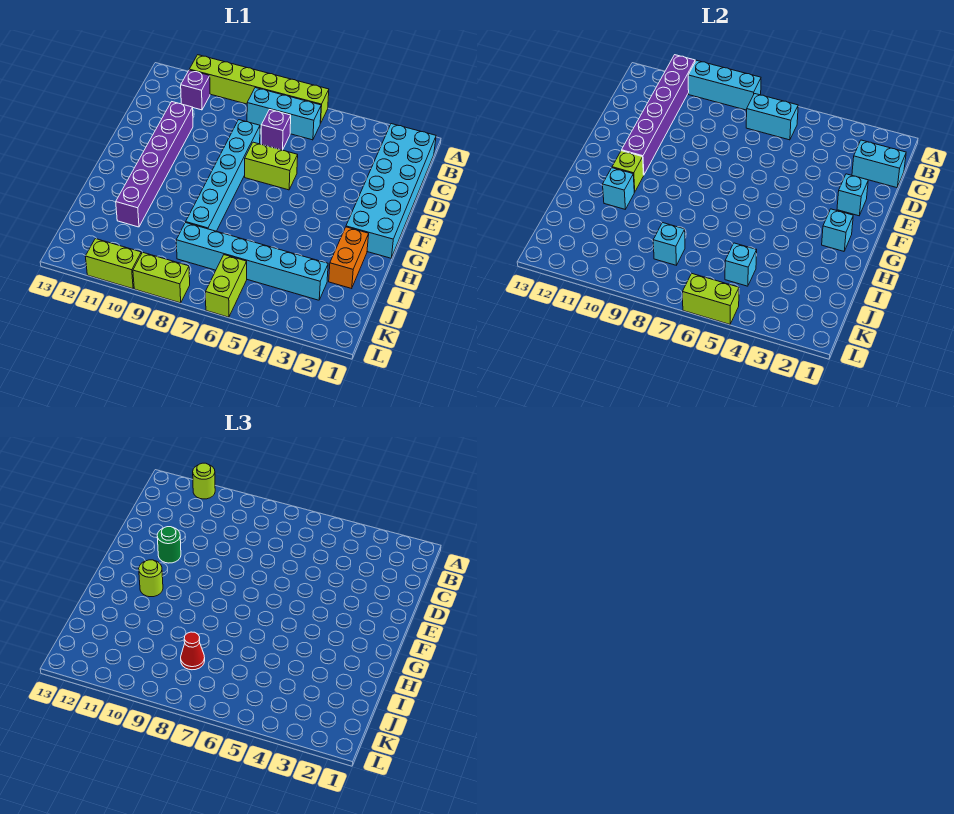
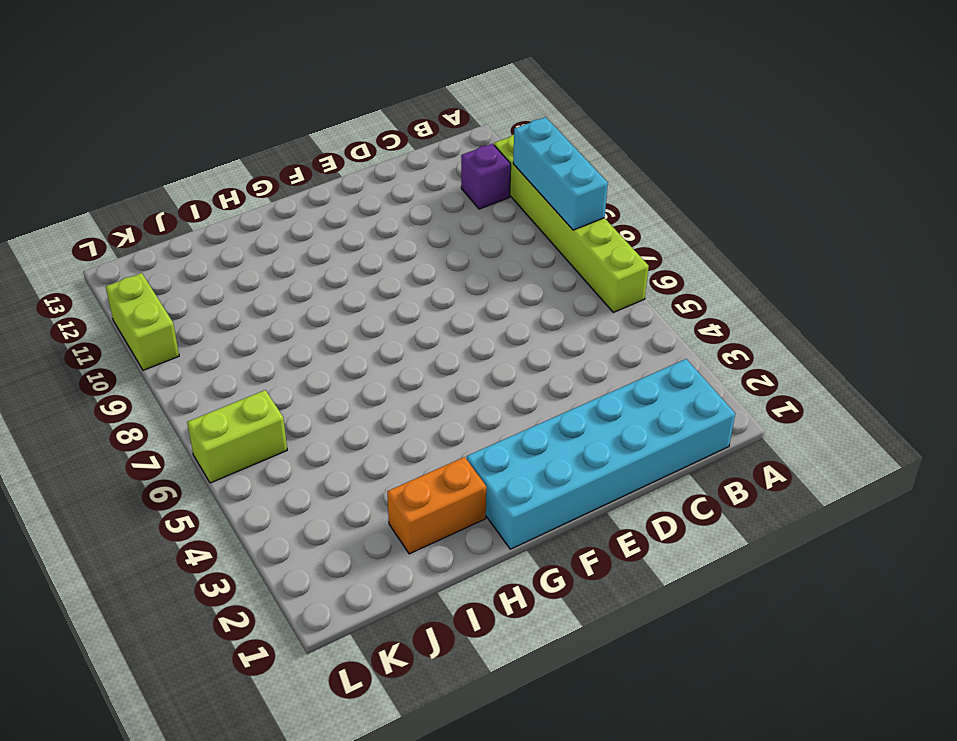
none -> cyan 1x3 brick [247,88,321,140]
none -> purple 1x1 brick [261,110,291,150]
none -> cyan 1x6 brick [186,120,260,231]

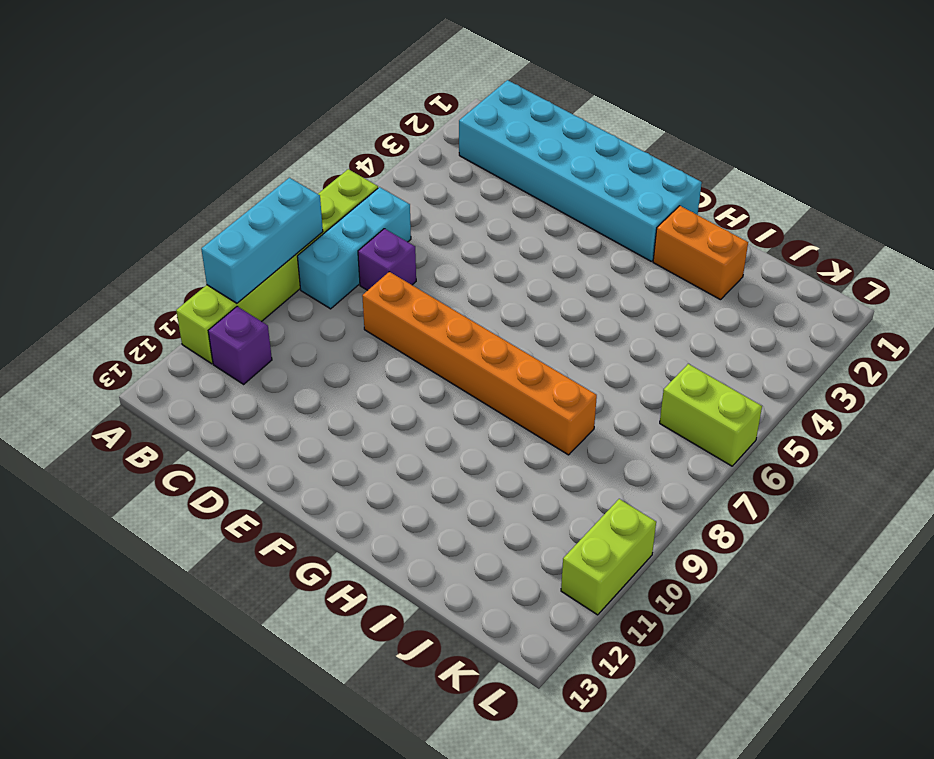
orange 1x6 brick [362,272,597,455] -> cyan 1x6 brick [186,120,260,231]
none -> purple 1x6 brick [116,102,193,227]
none -> lime 1x2 brick [245,142,298,190]
none -> cyan 1x6 brick [176,223,328,300]

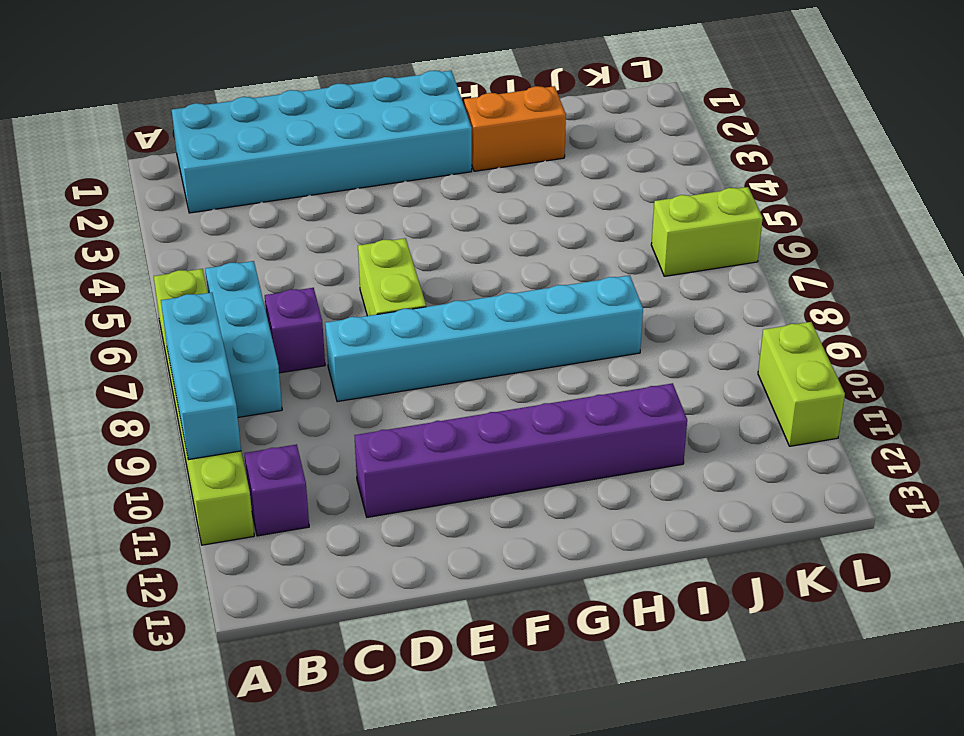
none -> cyan 1x6 brick [176,223,328,300]
none -> lime 1x2 brick [133,252,190,303]
none -> purple 1x6 brick [622,55,695,175]

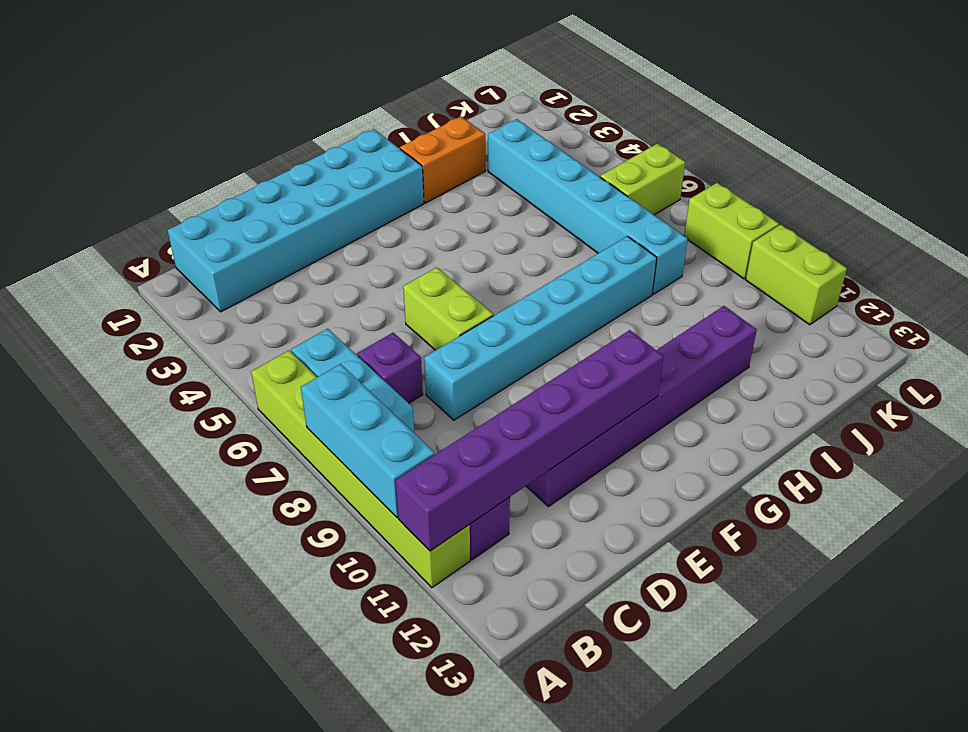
none -> cyan 1x2 brick [746,94,798,140]
none -> cyan 1x2 brick [852,140,906,188]
none -> cyan 1x1 brick [837,174,868,216]

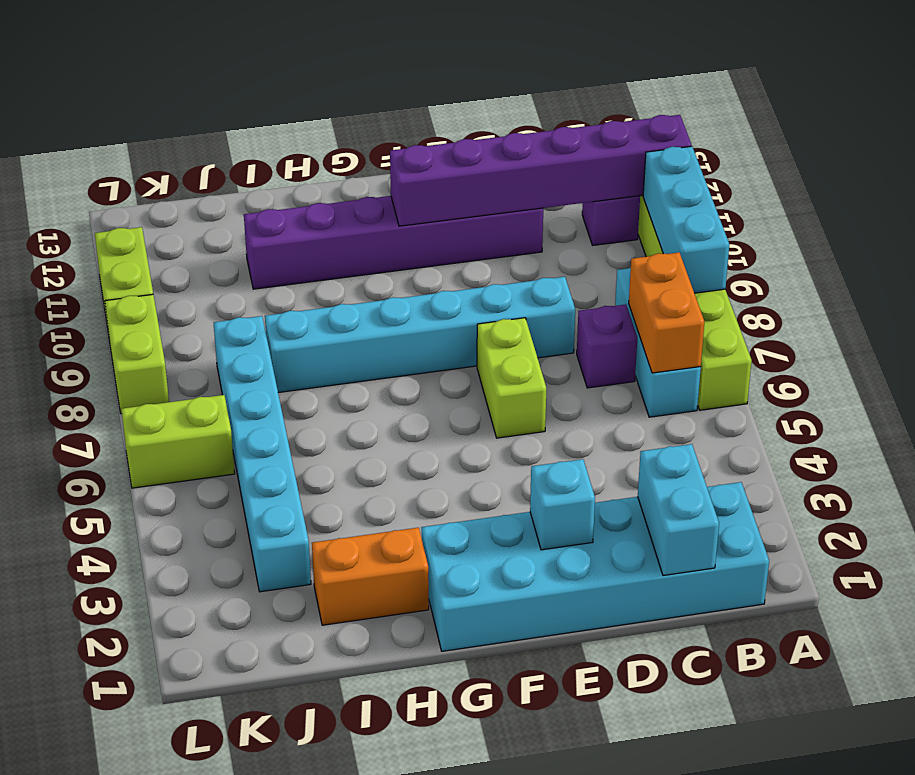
orange 1x2 brick [629,252,705,373] -> cyan 1x2 brick [746,94,798,140]
none -> cyan 1x1 brick [822,209,853,251]
none -> lime 1x1 brick [612,151,644,192]
none -> cyan 1x1 brick [603,168,634,209]

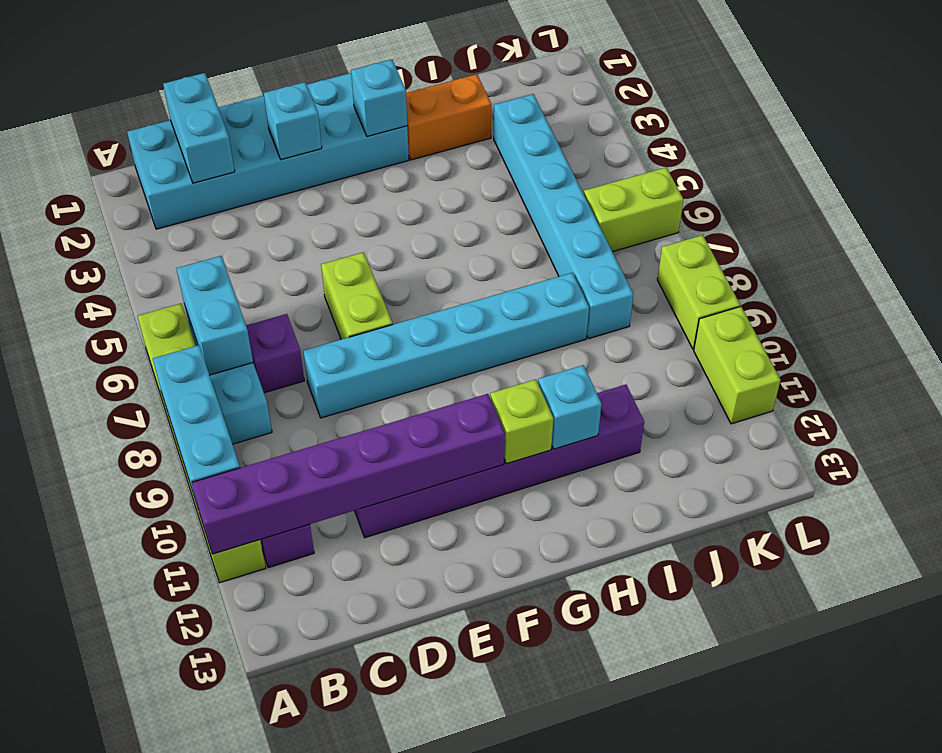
none -> cyan 1x1 brick [725,243,757,286]
none -> cyan 1x1 brick [653,223,685,265]
none -> lime 1x2 brick [683,274,739,324]

